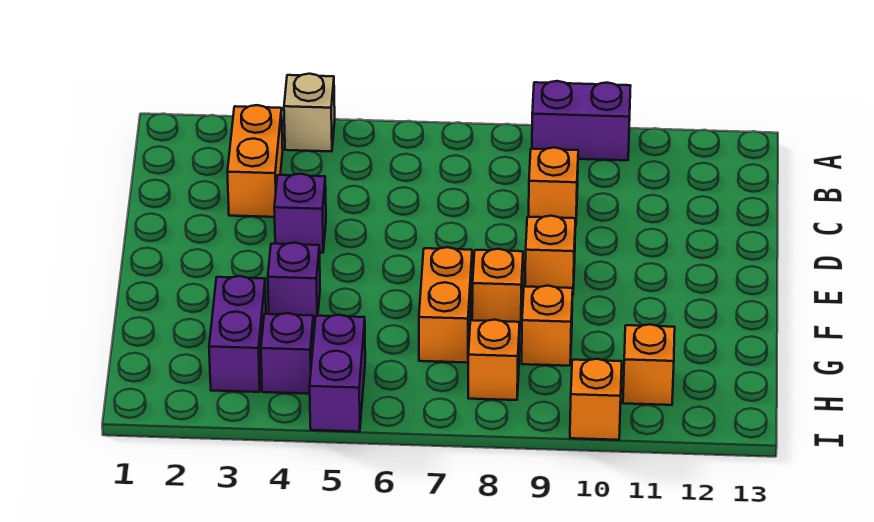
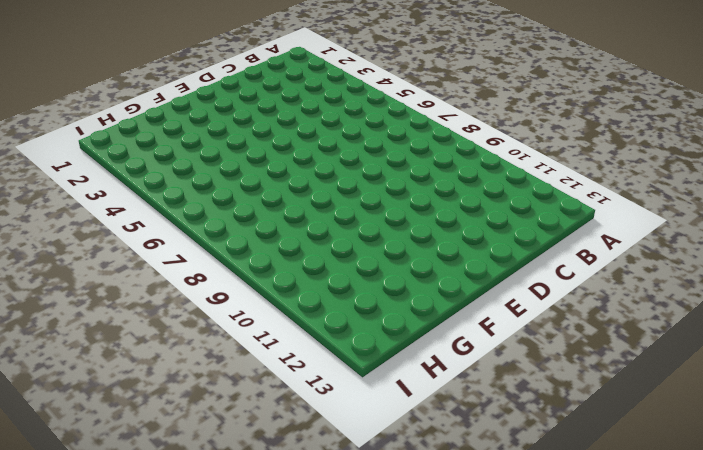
none -> tan 1x1 brick [284,74,335,152]
none -> purple 1x2 brick [532,81,631,160]
none -> orange 1x2 brick [227,105,283,217]

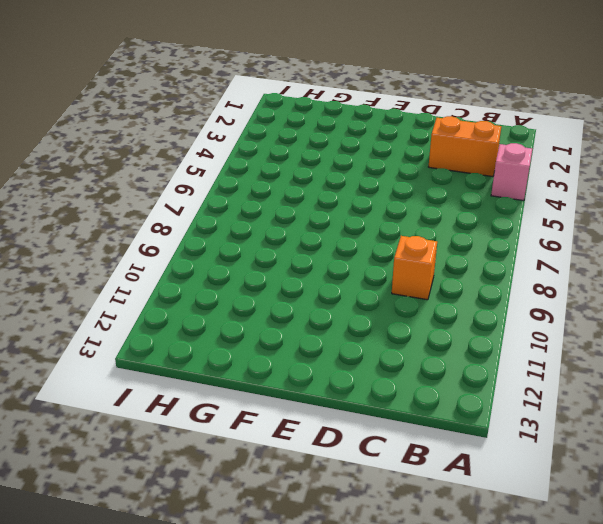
pink 1x1 brick [491,143,532,201] -> tan 1x1 brick [284,74,335,152]
none -> purple 1x2 brick [532,81,631,160]
none -> purple 1x1 brick [274,174,326,253]
none -> orange 1x1 brick [525,216,576,289]

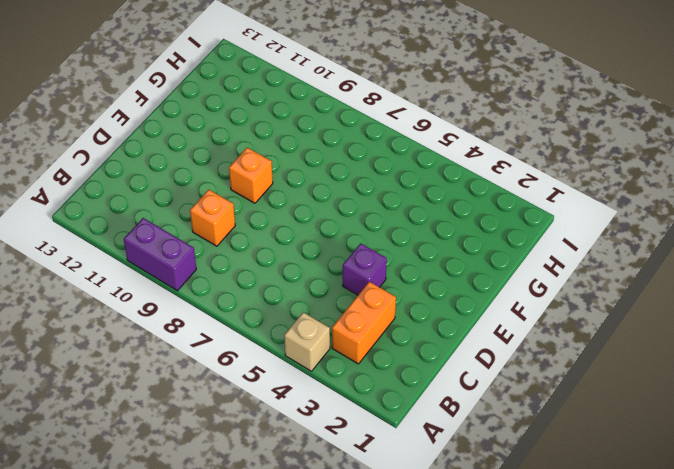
none -> purple 1x1 brick [268,243,320,322]
none -> orange 1x2 brick [419,247,472,363]
none -> orange 1x1 brick [472,249,523,329]

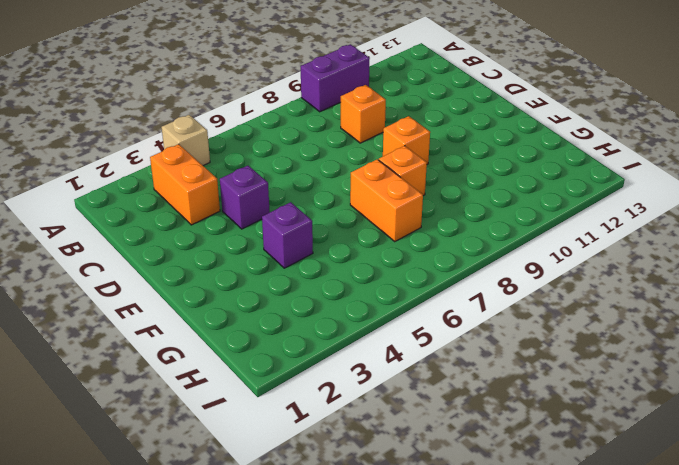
none -> purple 1x2 brick [209,276,266,392]
none -> orange 1x1 brick [522,286,573,366]
none -> purple 1x1 brick [261,313,314,394]

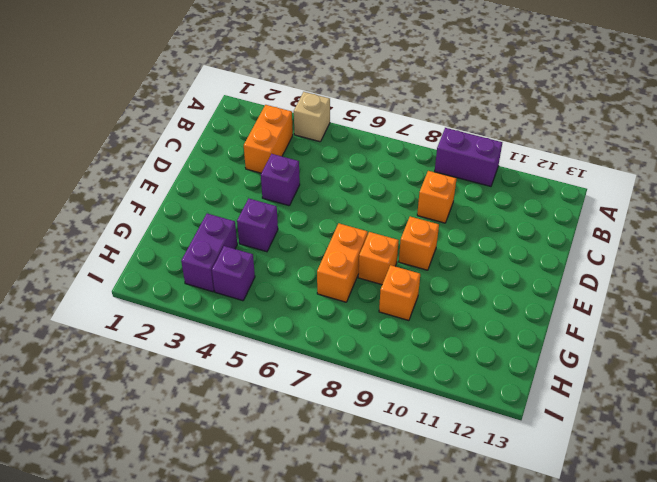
none -> purple 1x2 brick [310,315,365,432]
none -> orange 1x1 brick [468,320,520,400]
none -> orange 1x1 brick [623,324,675,405]

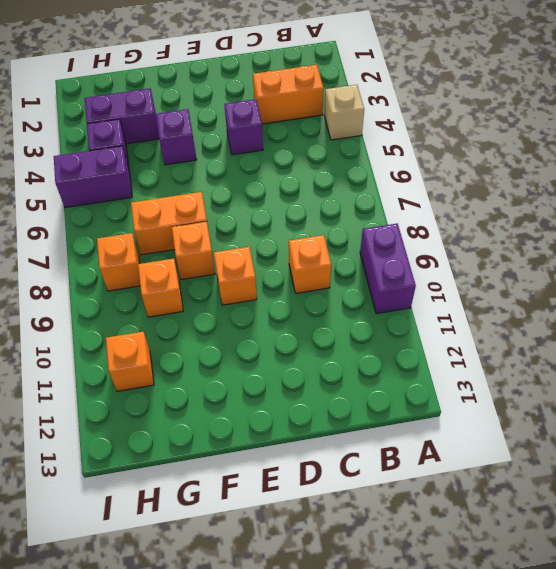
none -> orange 1x1 brick [570,359,622,440]

